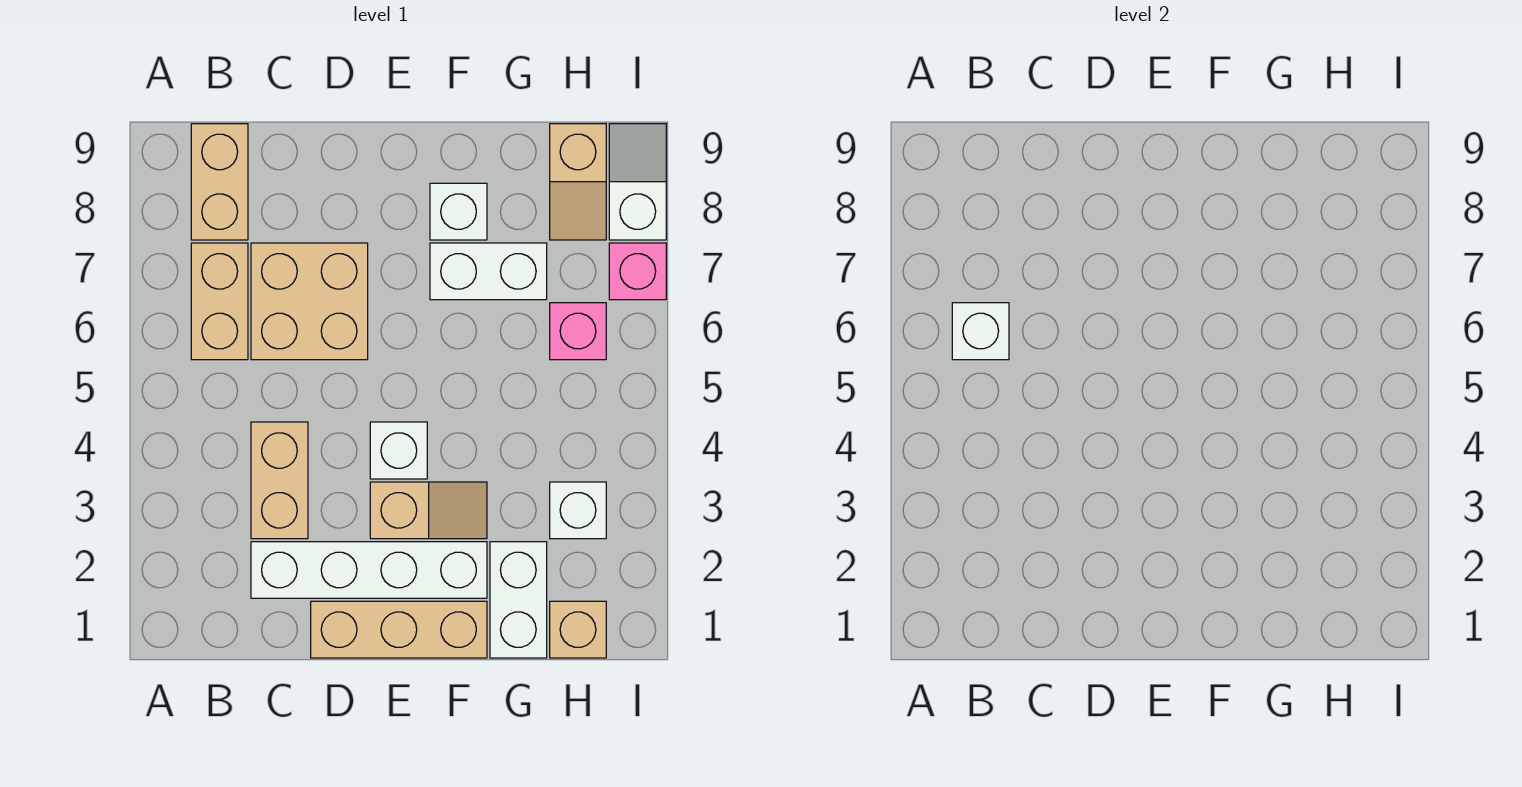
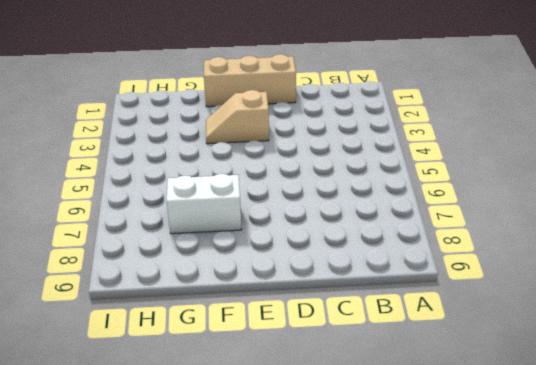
none -> tan 1x2 brick [191,243,248,360]
none -> tan 1x2 brick [191,124,248,240]
none -> white 1x4 brick [251,542,487,598]

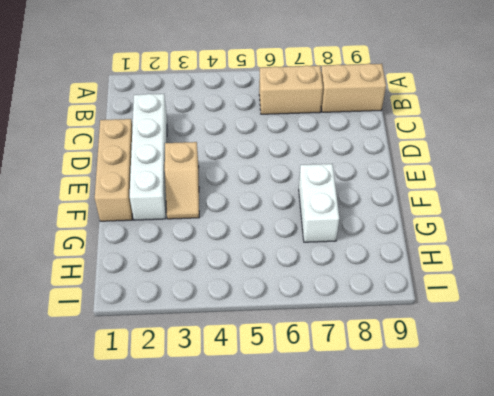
none -> tan 1x2 brick [251,422,308,539]
none -> tan 2x2 brick [251,243,368,360]
none -> white 1x1 brick [370,422,427,479]

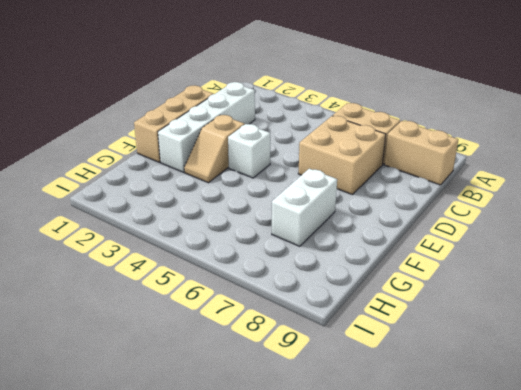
none -> tan 1x2 brick [251,422,308,539]
none -> white 1x1 brick [430,183,487,240]
none -> white 1x2 brick [490,542,547,658]

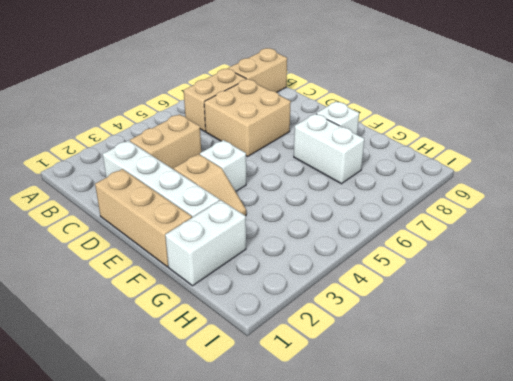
none -> tan 1x1 brick [550,601,606,658]
none -> white 1x1 brick [550,482,606,539]
none -> pink 1x1 brick [550,303,606,360]

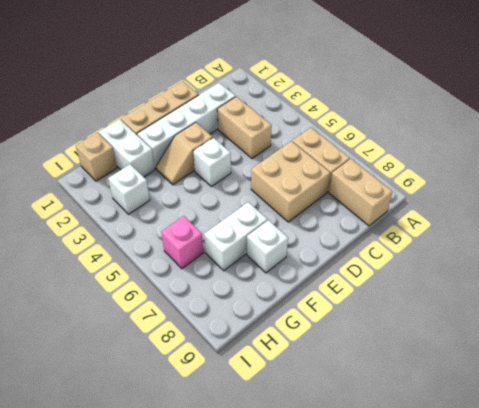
none -> tan 1x2 slope [550,124,606,240]
none -> pink 1x1 brick [609,243,666,300]
none -> white 1x2 slope [609,124,666,240]

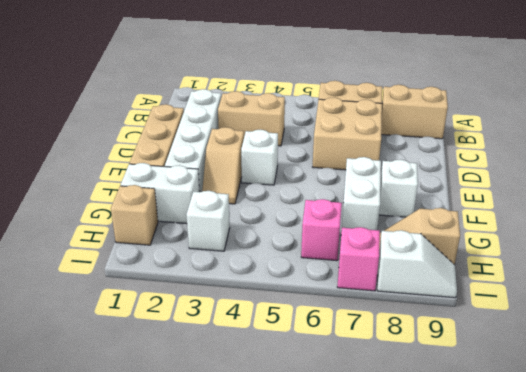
none -> white 1x1 brick [952,303,1009,360]

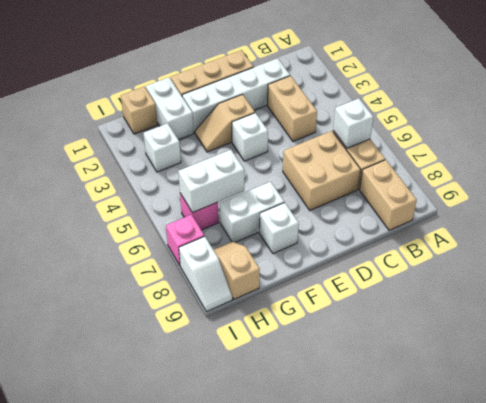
white 1x2 brick [178,150,244,213] -> none

